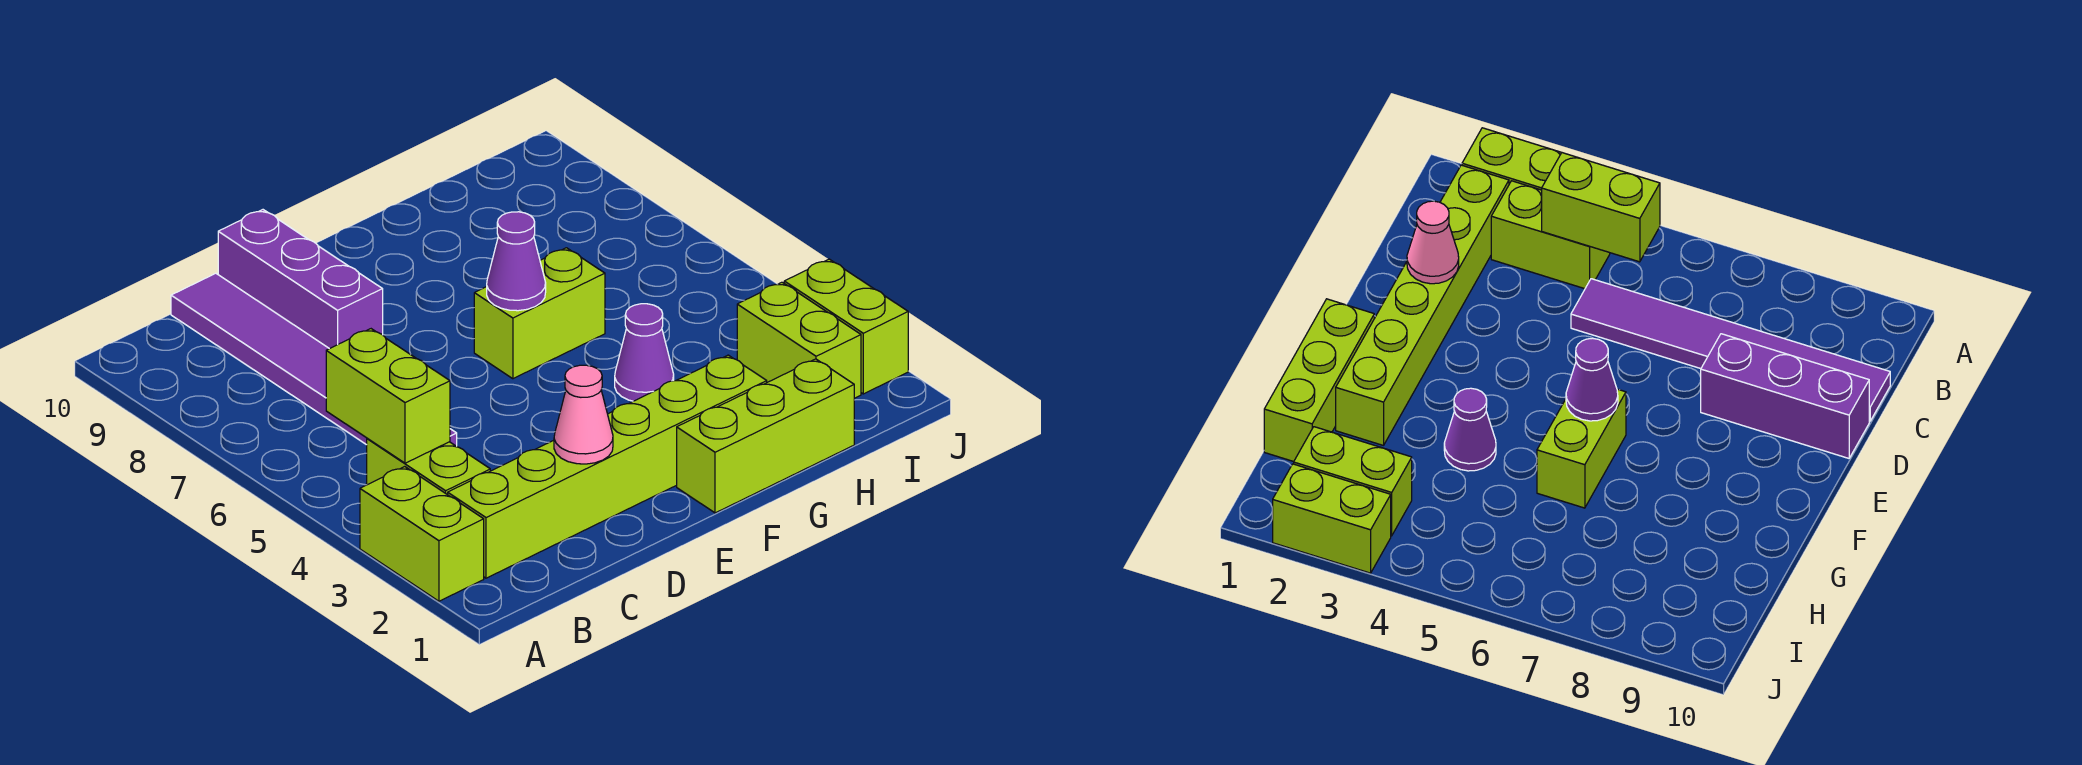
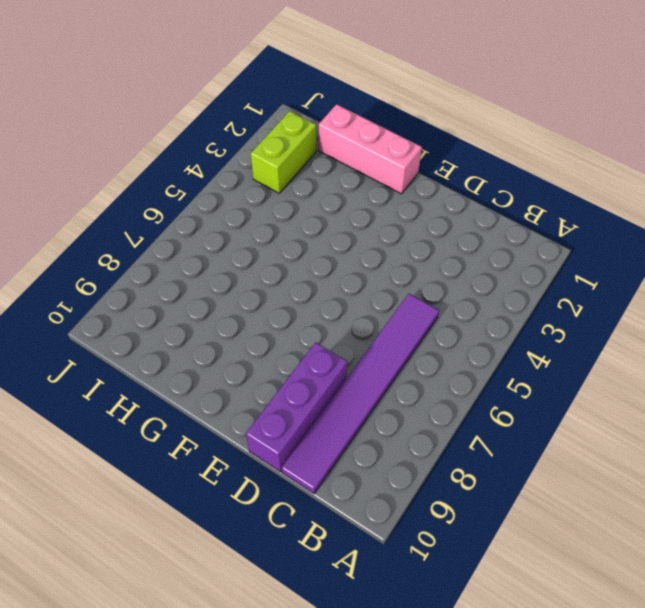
pink 1x3 brick [319,104,422,194] -> lime 1x3 brick [677,359,854,513]
none -> lime 1x2 brick [360,467,484,601]
none -> lime 1x6 brick [448,355,767,578]
none -> lime 1x2 brick [367,438,490,495]

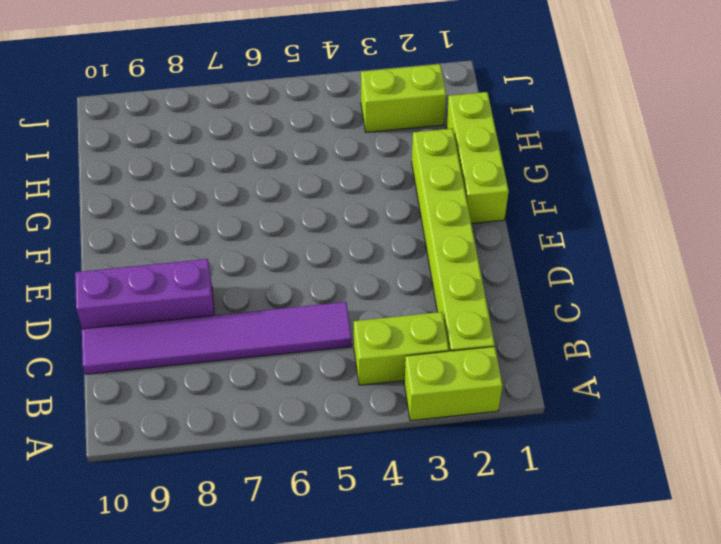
none -> lime 1x2 brick [474,248,605,379]
none -> purple 1x1 cone [615,304,674,401]
none -> lime 1x2 brick [784,259,908,394]

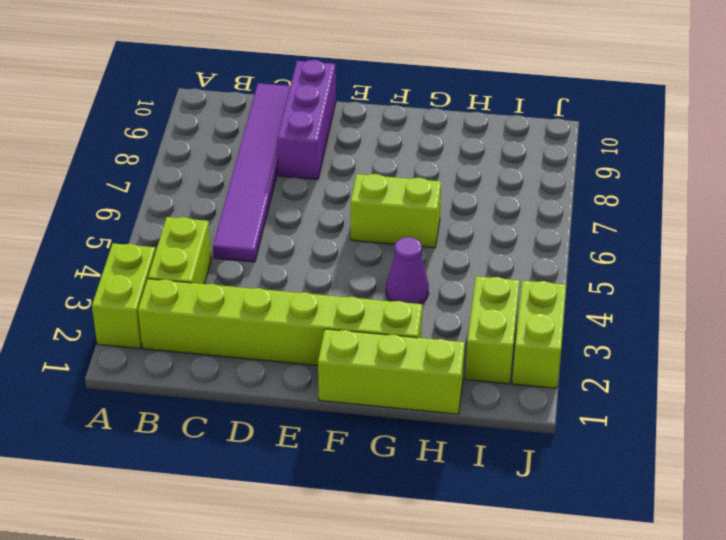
none -> lime 1x2 brick [326,329,450,463]
none -> pink 1x1 cone [554,365,613,464]
none -> purple 1x1 cone [487,212,546,311]

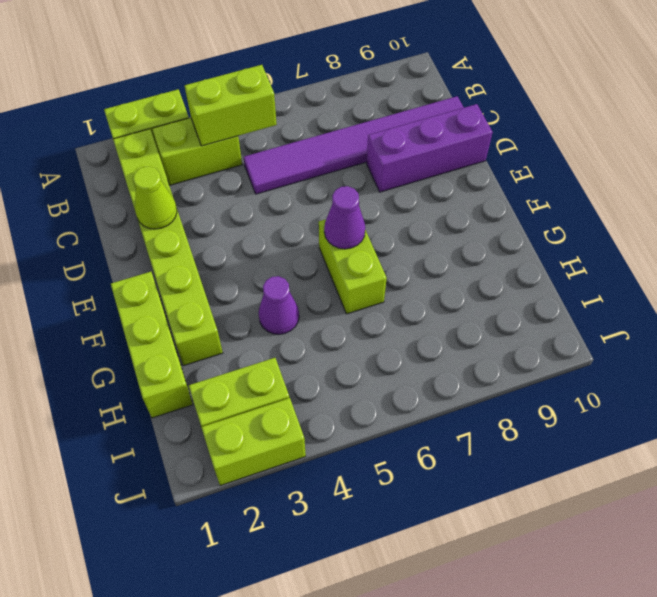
lime 1x1 cone [133,166,177,229] -> pink 1x1 cone [554,365,613,464]

